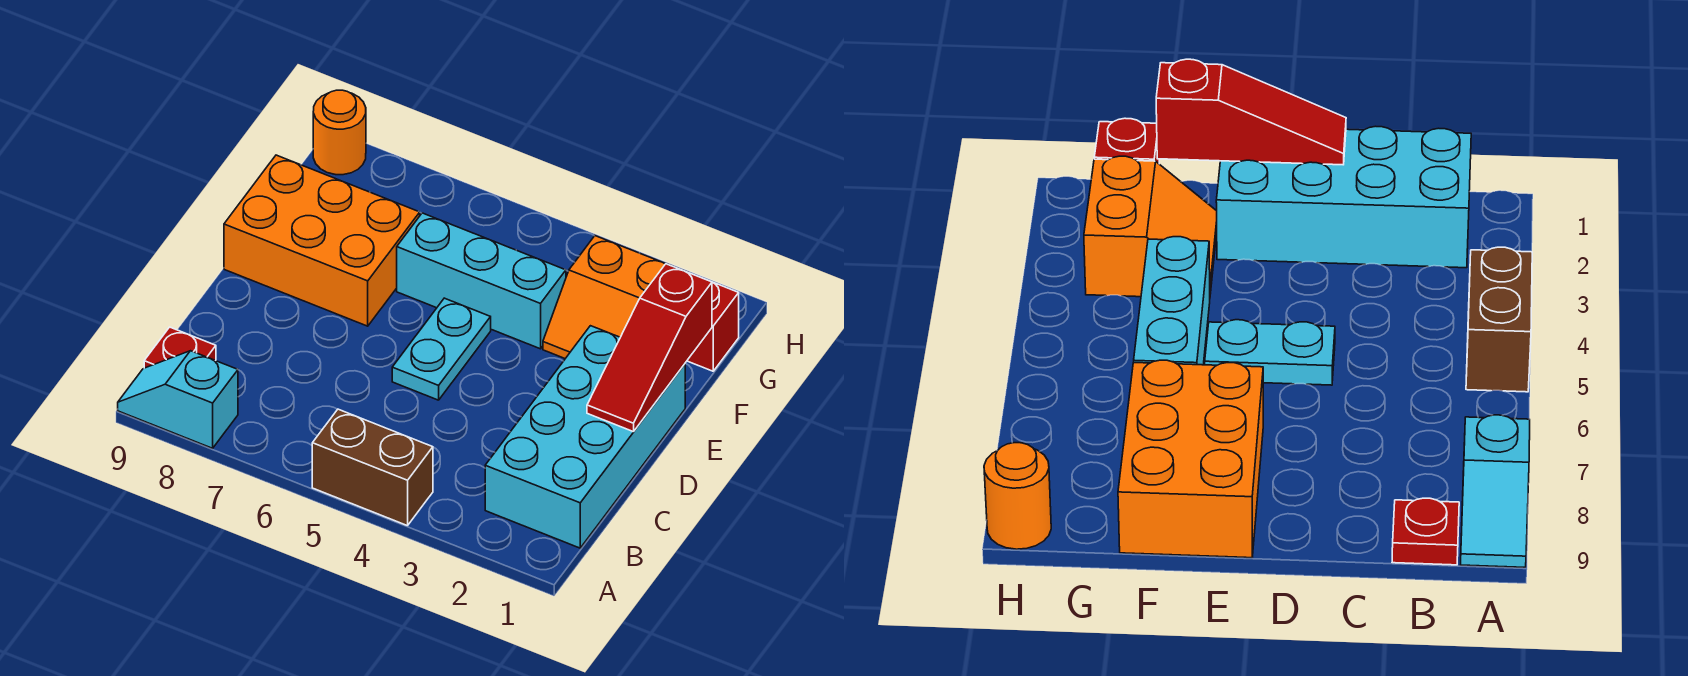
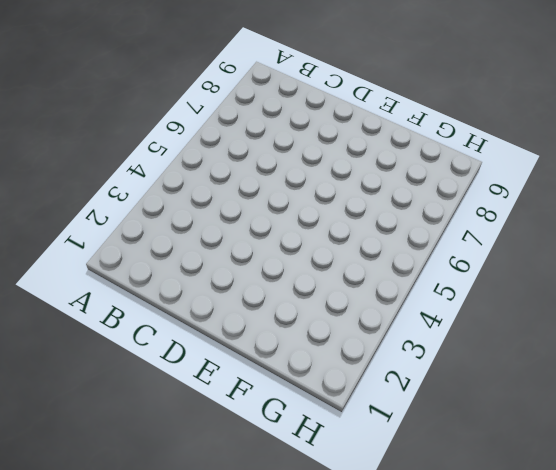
none -> brown 1x2 brick [312,409,433,526]
none -> cyan 1x2 slope [118,351,238,448]

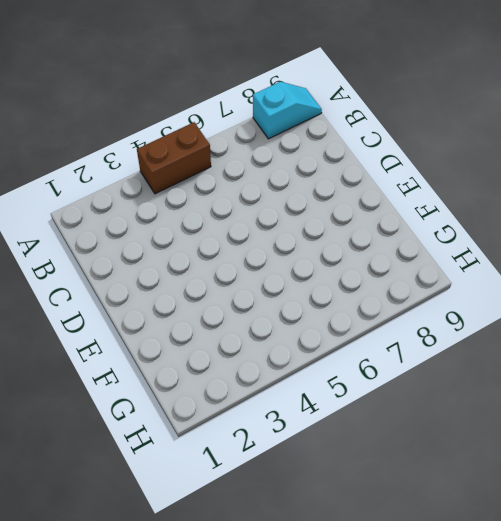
none -> cyan 2x4 brick [485,326,685,548]
none -> red 1x1 plate [144,327,216,368]

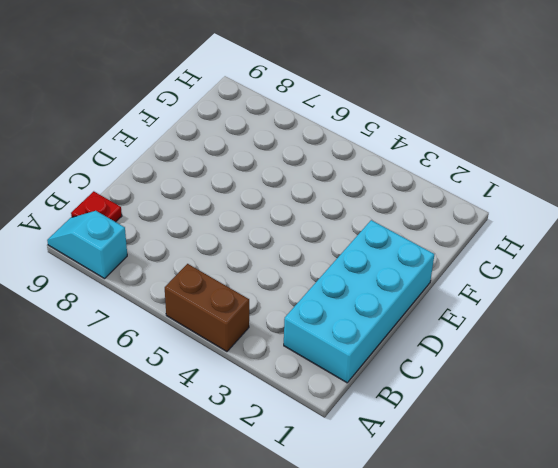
none -> cyan 1x2 plate [392,298,491,400]
none -> orange 2x3 brick [224,155,420,326]

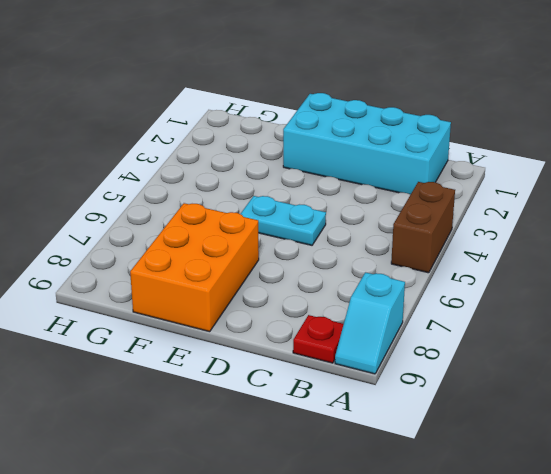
none -> orange 2x2 slope [543,236,666,359]
none -> cyan 1x3 brick [397,213,566,349]

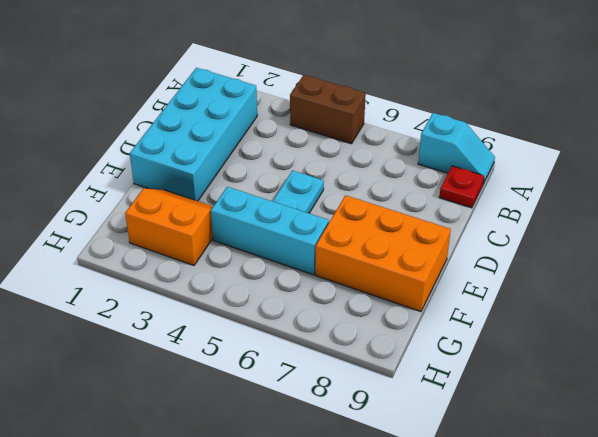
none -> red 1x1 brick [687,282,739,371]
none -> orange 1x1 round brick [313,90,366,175]

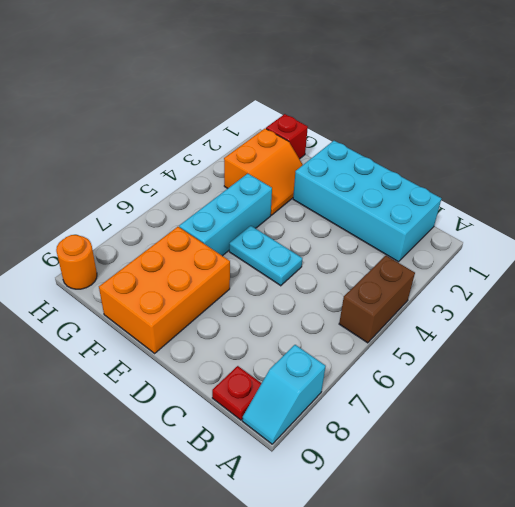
none -> red 1x3 slope [587,264,712,432]

